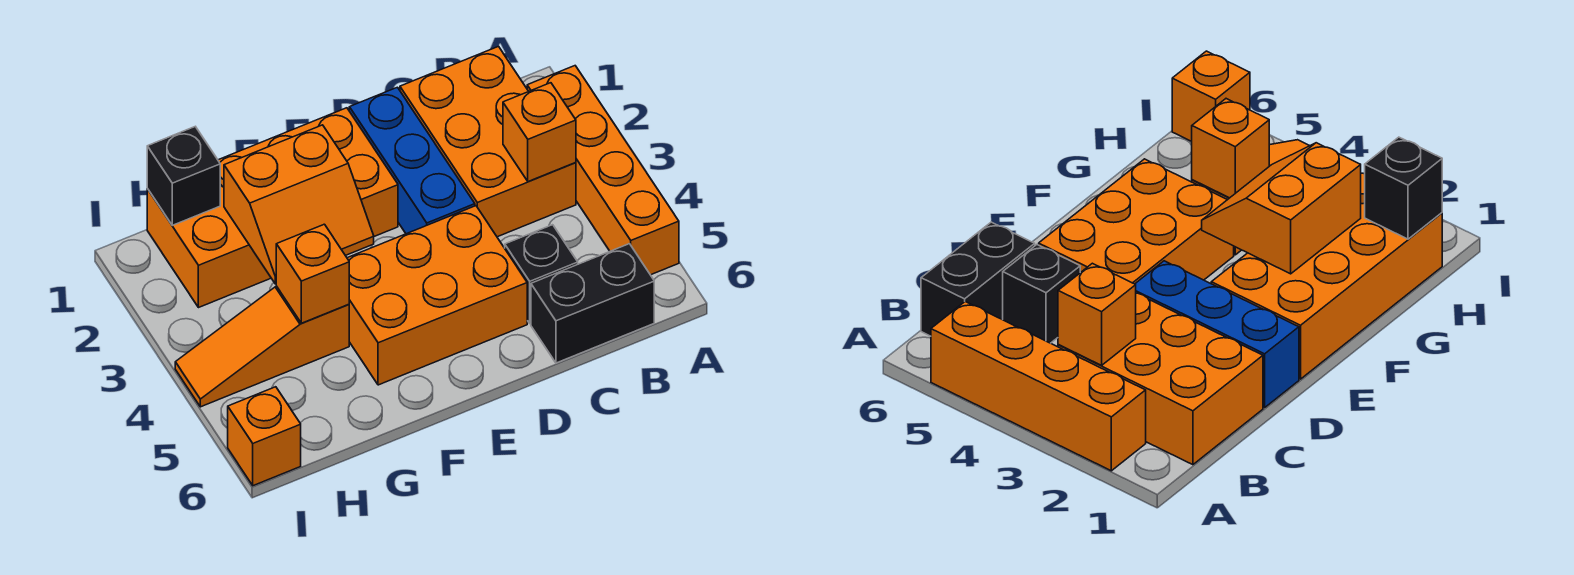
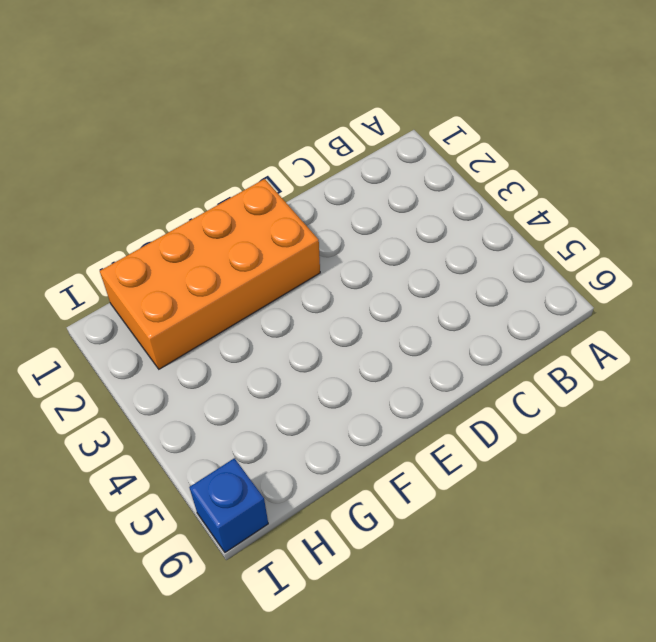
blue 1x1 brick [189,458,268,552] -> orange 1x1 brick [228,387,301,486]
none -> orange 1x4 brick [527,66,679,275]
none -> orange 2x3 brick [400,46,576,237]
none -> black 1x2 brick [531,244,654,363]

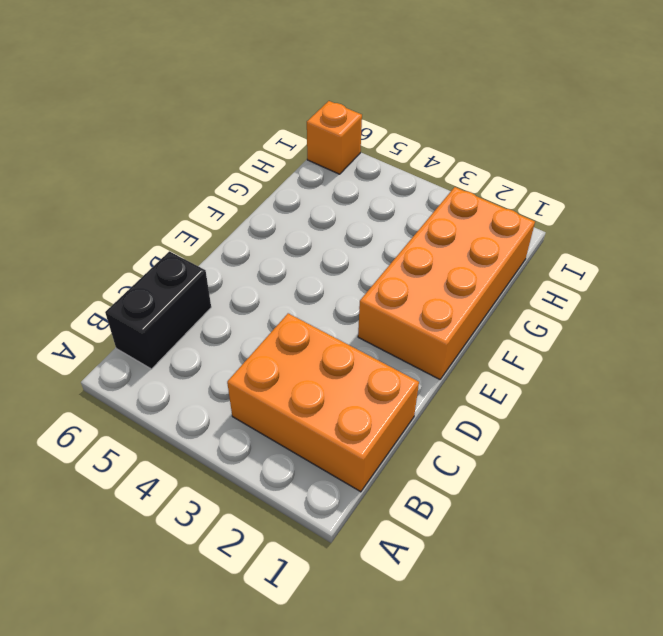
none -> orange 1x4 brick [527,66,679,275]
none -> black 1x1 brick [505,225,578,323]
none -> blue 1x3 brick [349,87,475,234]

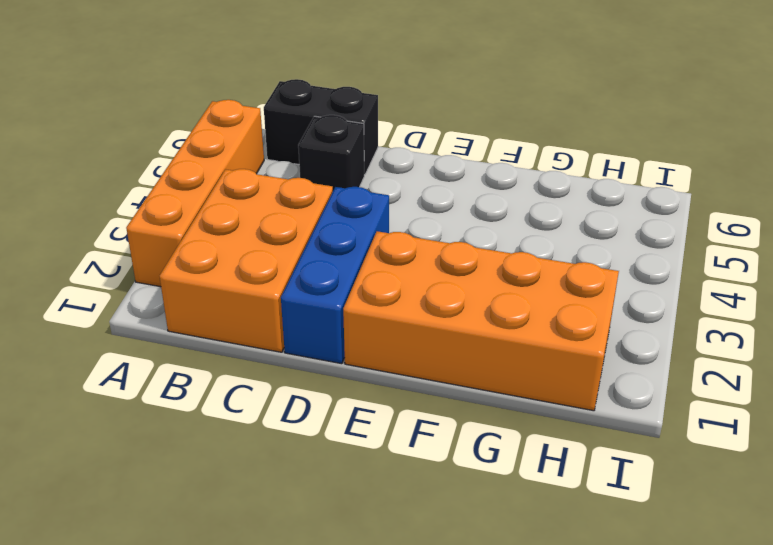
none -> orange 2x3 brick [347,206,527,385]
none -> orange 1x3 slope [175,286,349,407]
none -> orange 1x1 brick [228,387,301,486]

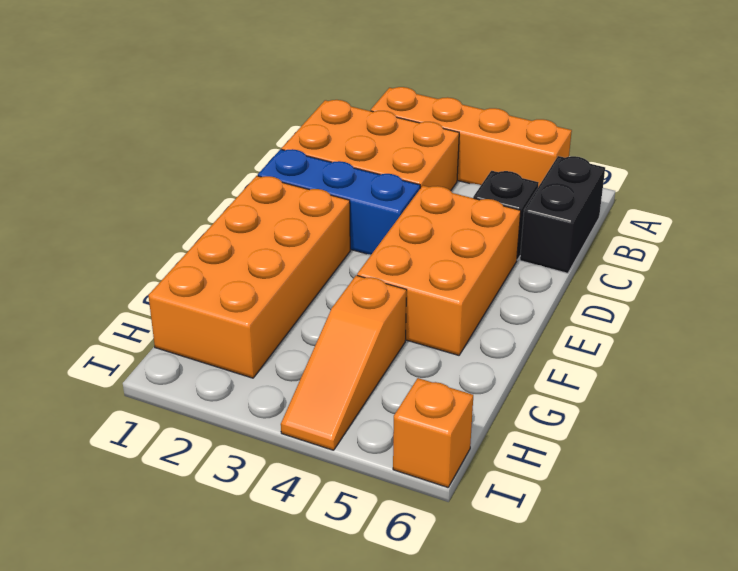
none -> orange 1x1 brick [503,83,576,182]
none -> orange 2x2 slope [224,125,374,284]
none -> orange 1x1 brick [276,224,349,323]

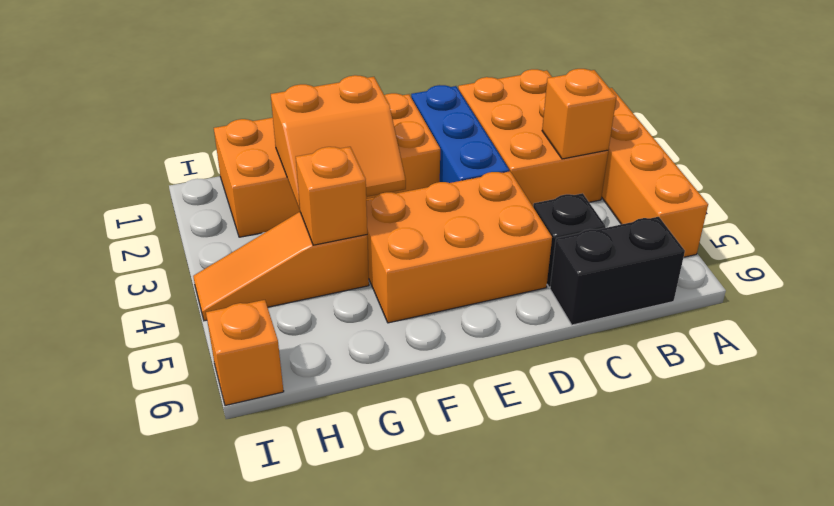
none -> black 1x1 brick [147,127,220,225]

